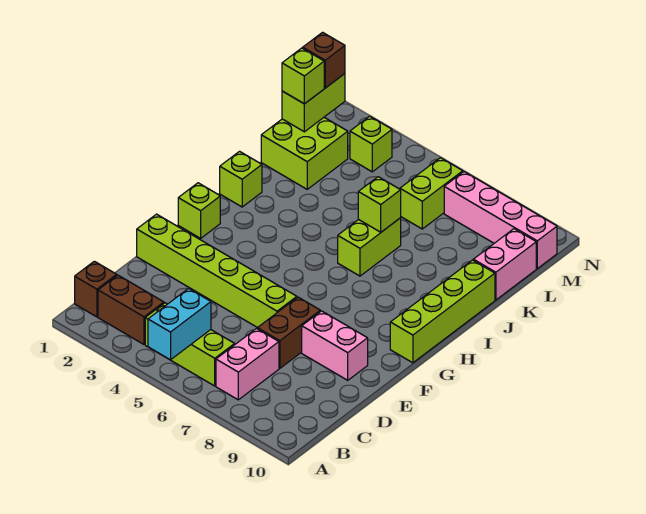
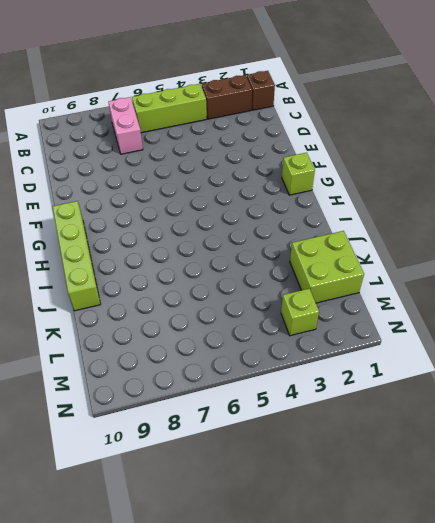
none -> brown 1x2 brick [257,297,320,368]
none -> lime 1x6 brick [137,214,297,328]
none -> pink 1x2 brick [302,311,368,380]

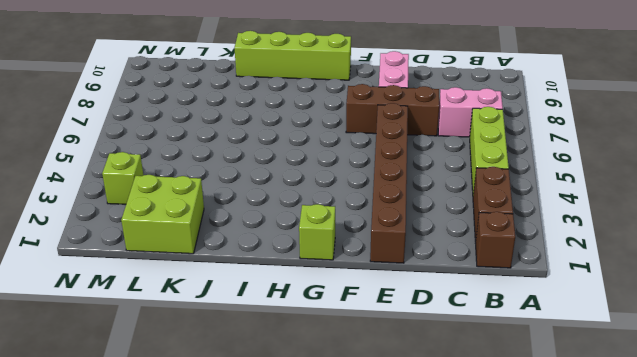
brown 1x3 brick [346,84,439,136] -> brown 1x2 brick [257,297,320,368]
brown 1x6 brick [370,103,408,263] -> lime 1x6 brick [137,214,297,328]
none -> lime 1x1 brick [220,151,262,207]
none -> lime 1x2 brick [338,218,401,276]
none -> pink 1x2 brick [473,229,536,300]

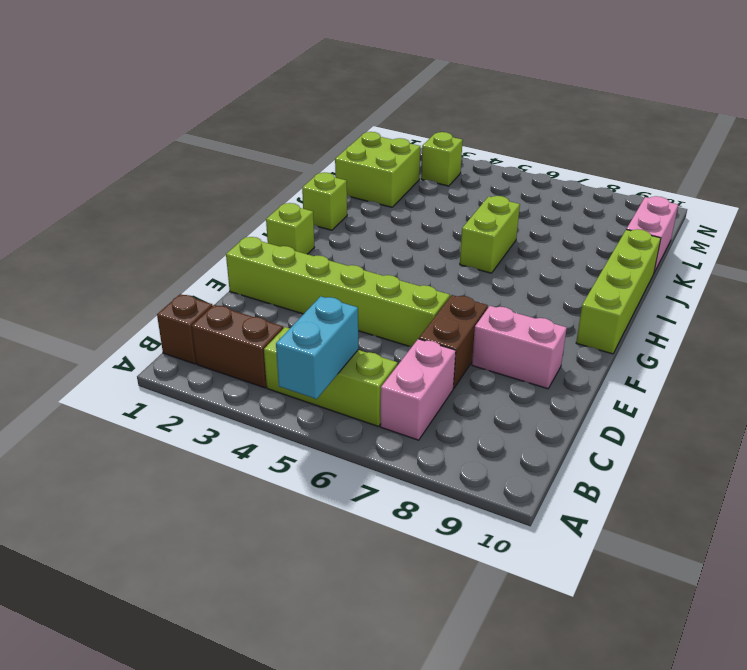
none -> lime 1x2 brick [400,158,463,229]
none -> pink 1x4 brick [444,172,557,268]
none -> lime 1x1 brick [358,177,401,232]

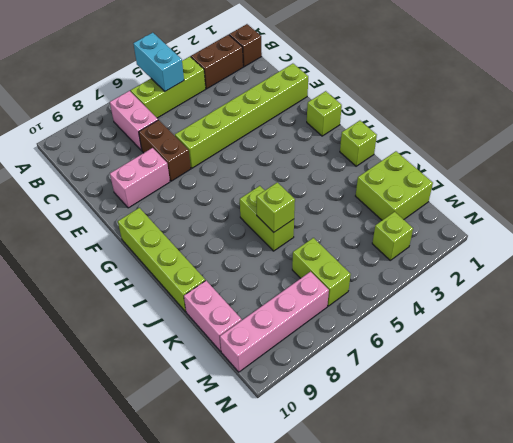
none -> lime 1x2 brick [282,74,345,132]
none -> lime 1x1 brick [282,48,324,104]
none -> brown 1x1 brick [303,32,345,88]

